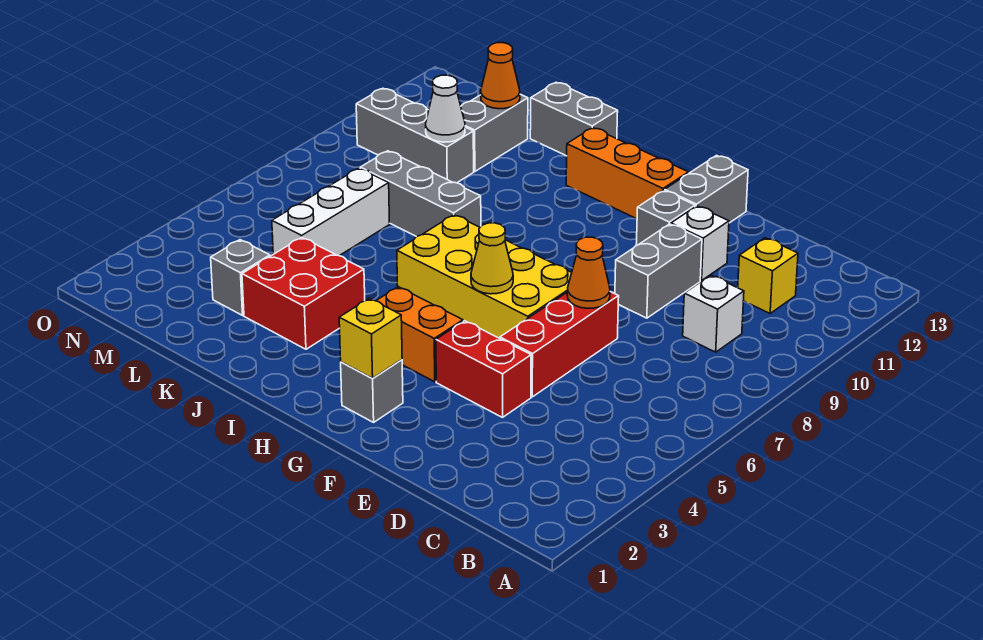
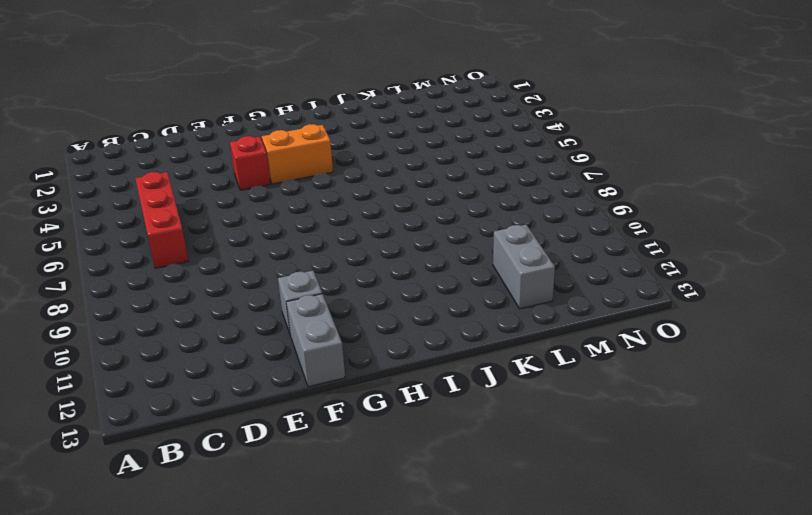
red 1x3 brick [135,172,188,268] -> red 1x3 brick moved to [500,292,619,397]
red 1x1 brick [230,136,270,190] -> red 1x2 brick [436,321,531,417]
none -> white 1x1 brick [683,275,744,352]
none -> yellow 1x1 brick [737,238,798,313]
none -> grey 1x2 brick [615,224,702,318]

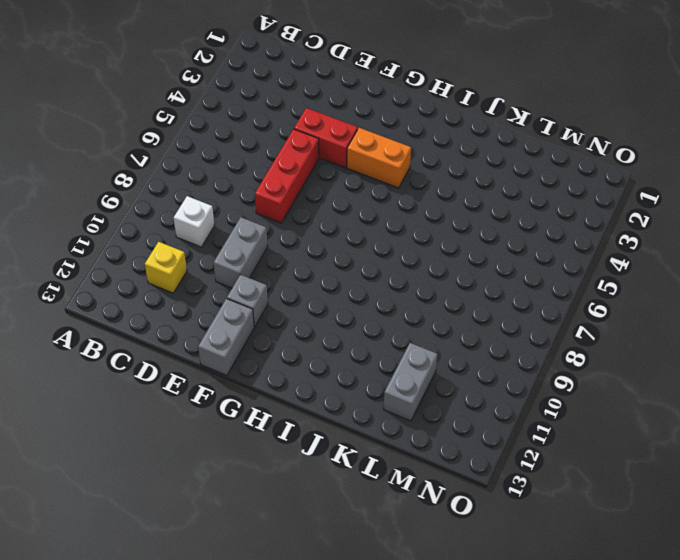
none -> white 1x1 brick [671,206,729,281]
none -> yellow 2x4 brick [397,215,572,338]
none -> grey 1x1 brick [341,360,403,422]

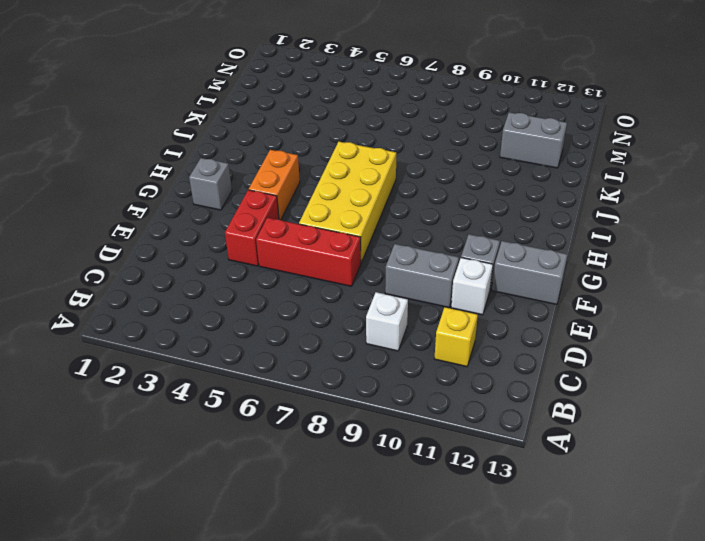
none -> orange 1x3 brick [566,128,689,219]
none -> red 2x2 brick [242,237,365,349]
none -> grey 1x3 brick [360,151,481,237]

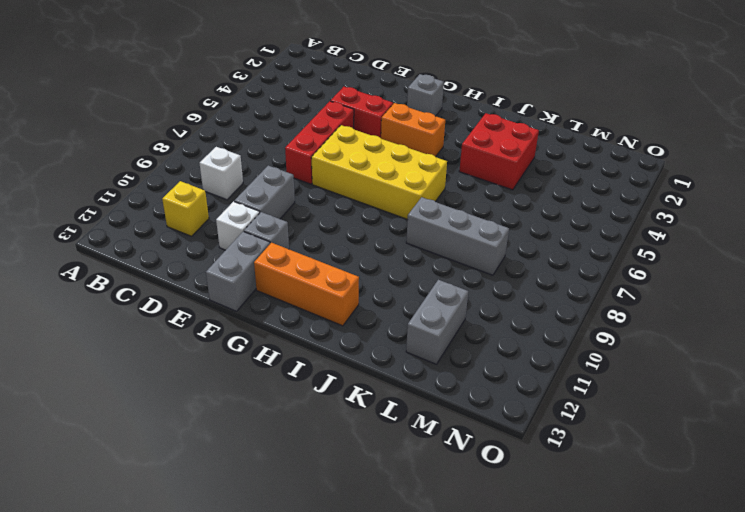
none -> grey 1x2 brick [530,82,618,156]
none -> grey 1x1 brick [211,240,270,315]
none -> white 1x3 brick [272,168,390,256]

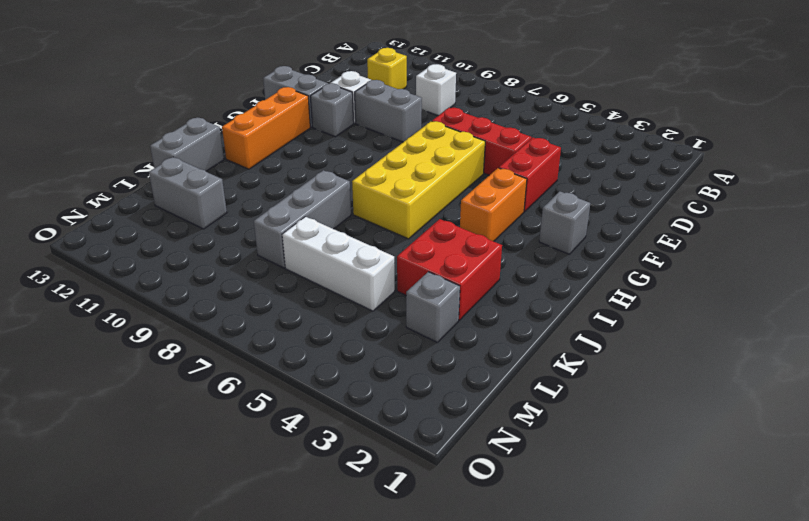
none -> grey 1x3 brick [356,88,474,183]
none -> orange 1x1 cone [567,237,610,308]
none -> yellow 1x1 brick [339,298,402,378]

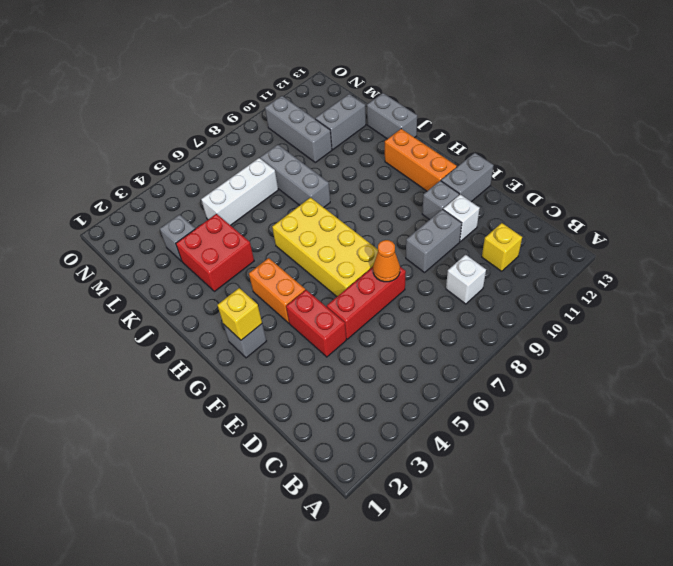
none -> yellow 1x1 cone [471,223,513,294]
none -> white 1x1 cone [426,75,465,142]
none -> orange 1x1 cone [481,43,520,109]

